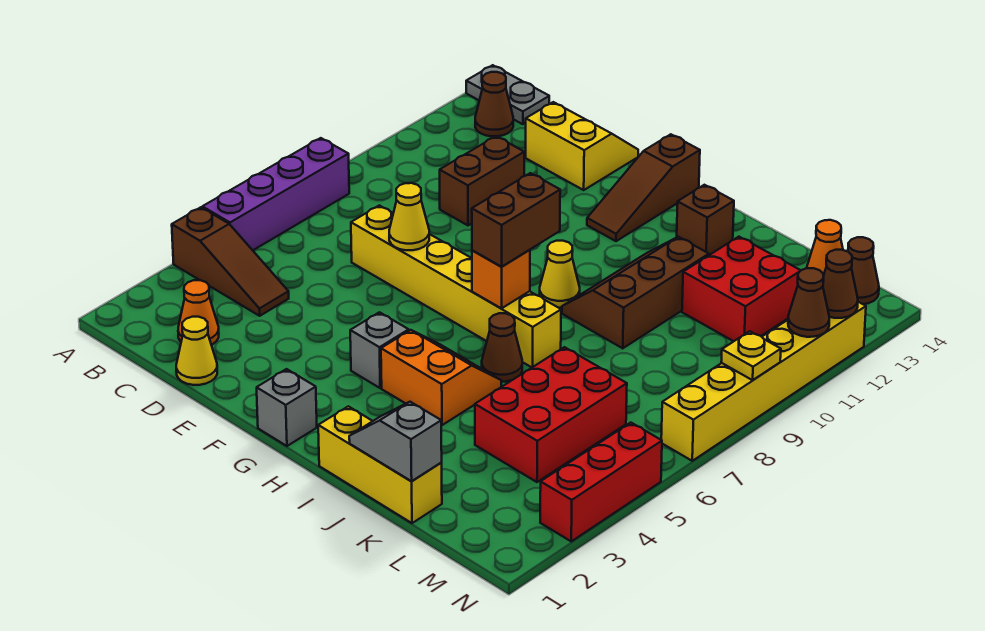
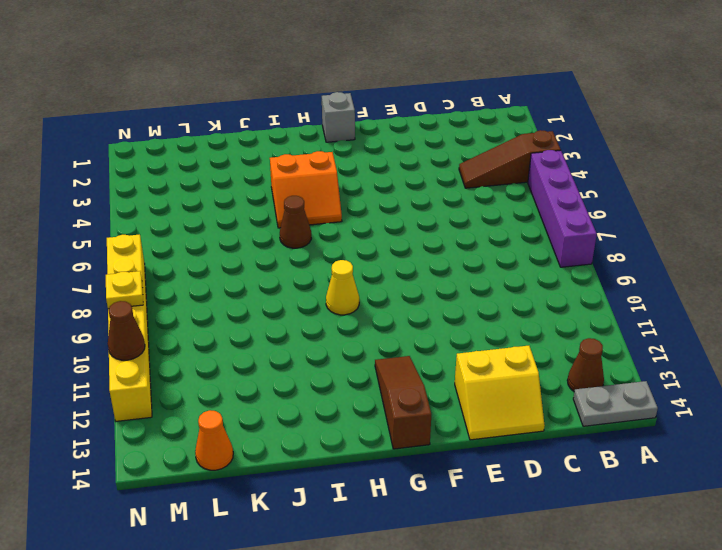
none -> orange 1x1 cone [178,280,219,345]
none -> yellow 1x1 cone [176,317,217,385]
none -> yellow 1x6 brick [351,205,561,367]
none -> brown 1x2 brick [440,136,524,225]

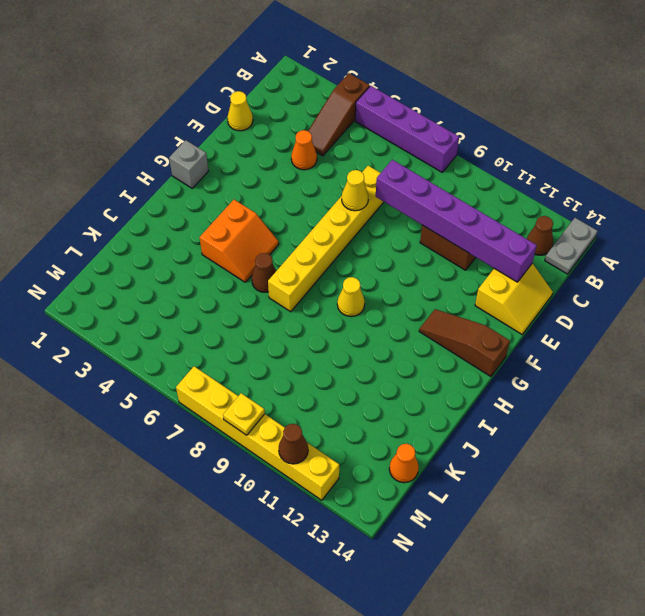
orange 1x1 cone [291,130,317,170] -> orange 1x1 cone moved to [178,280,219,345]
purple 1x6 brick [376,160,537,282] -> none
none -> grey 1x1 brick [350,312,409,388]
none -> yellow 1x3 brick [318,406,442,523]
none -> brown 2x3 slope [562,237,709,348]
none -> brown 1x1 brick [677,185,734,255]

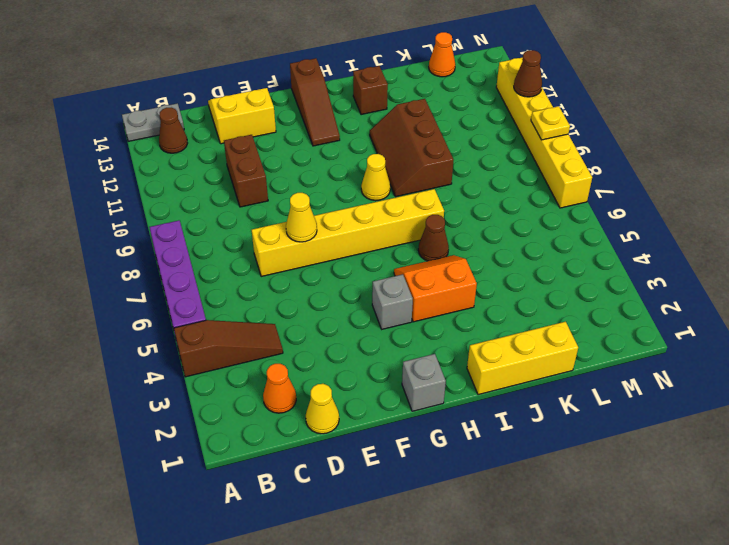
none -> red 2x3 brick [475,347,627,482]
none -> red 2x2 brick [682,237,801,341]
none -> brown 1x1 cone [848,237,879,304]
none -> red 1x3 brick [540,423,662,541]

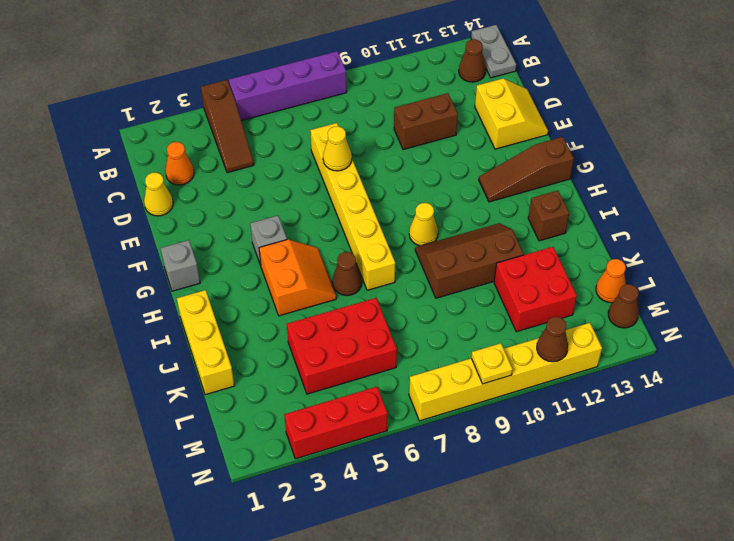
none -> orange 1x1 brick [472,250,530,308]
none -> grey 1x2 slope [349,402,442,481]
none -> brown 1x1 cone [823,250,858,318]
none -> brown 1x2 brick [472,173,560,267]

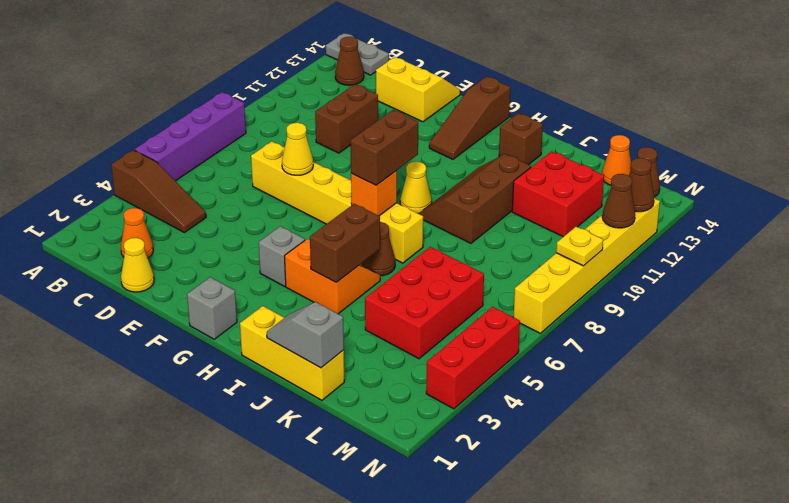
brown 1x2 brick [310,204,380,282] -> none

